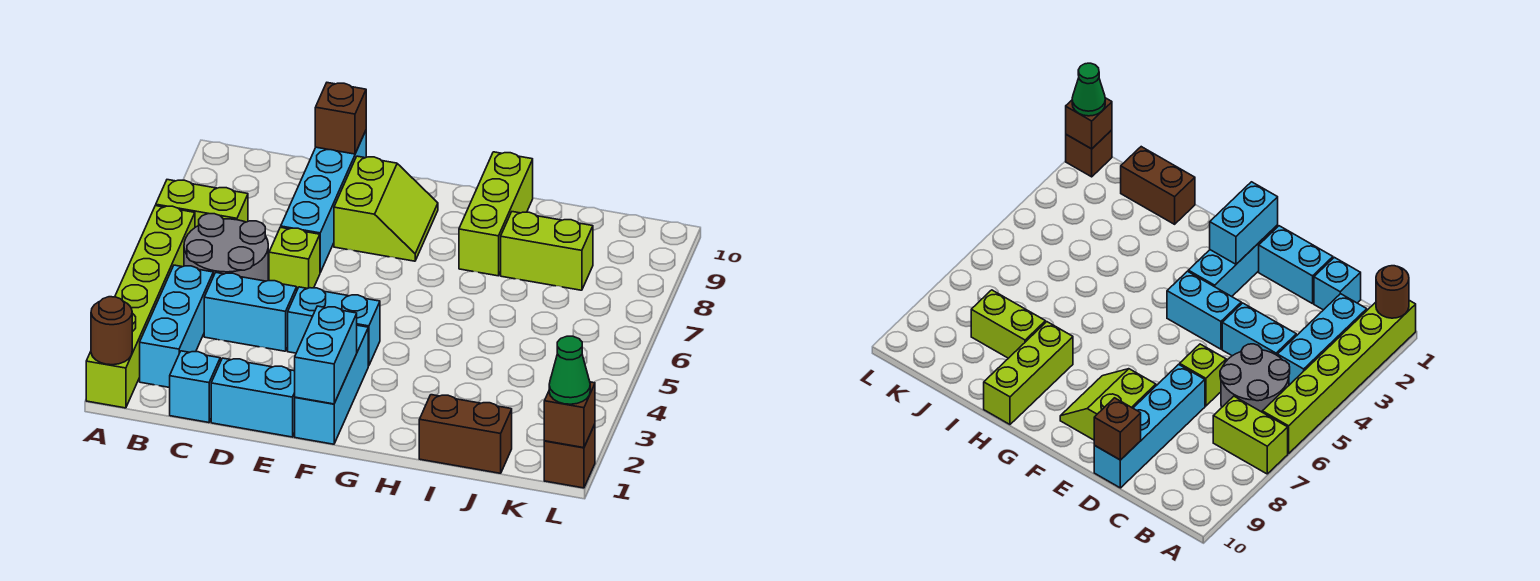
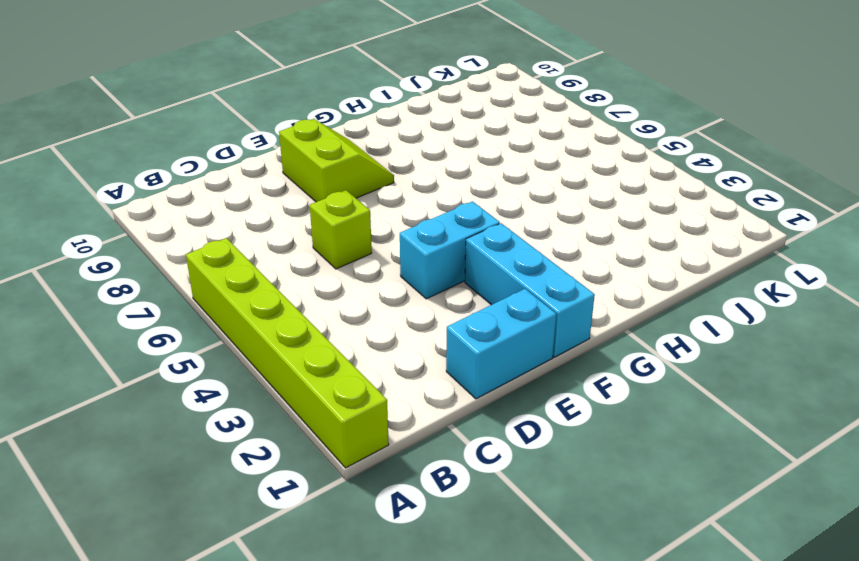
none -> lime 1x2 brick [156,180,248,227]
none -> cyan 1x3 brick [140,265,213,388]
none -> grey 2x2 round brick [184,214,268,281]

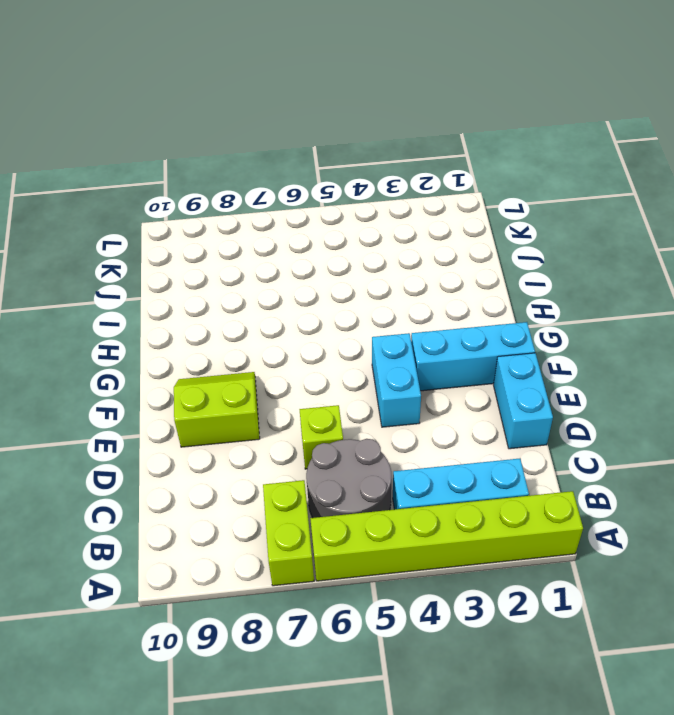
none -> cyan 1x1 brick [170,351,220,423]
none -> cyan 1x2 brick [204,273,297,351]
none -> cyan 1x4 brick [281,131,366,272]

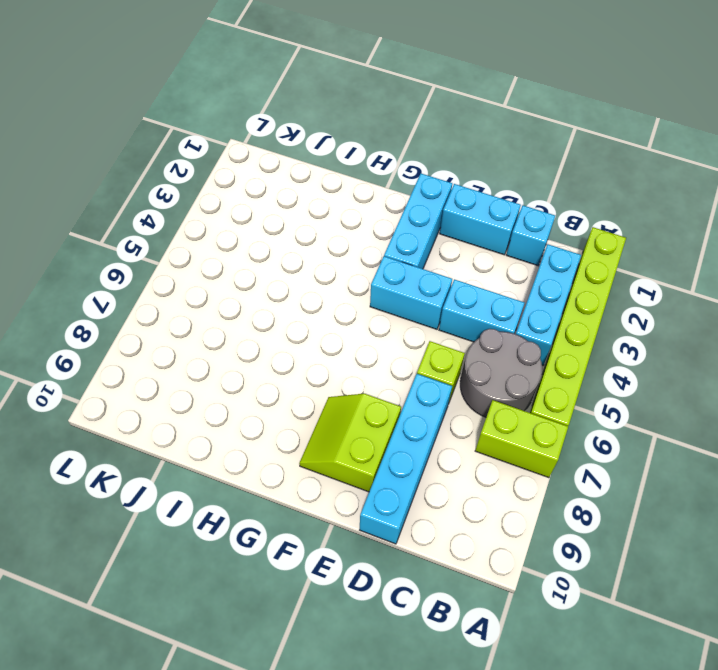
none -> lime 1x3 brick [459,152,533,276]
none -> brown 1x2 brick [419,395,512,473]
none -> lime 1x2 brick [501,212,593,290]

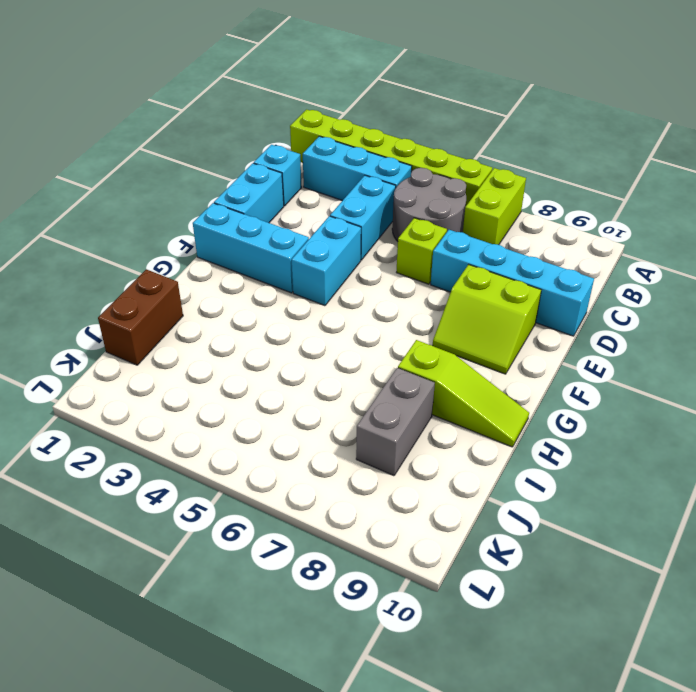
lime 1x3 slope [398,340,529,447] -> lime 1x3 brick [459,152,533,276]
grey 1x2 brick [356,368,435,476] -> lime 1x2 brick [501,212,593,290]
none -> brown 1x1 brick [544,424,595,488]
none -> brown 1x1 round brick [91,297,132,365]
none -> brown 1x1 brick [315,83,366,154]

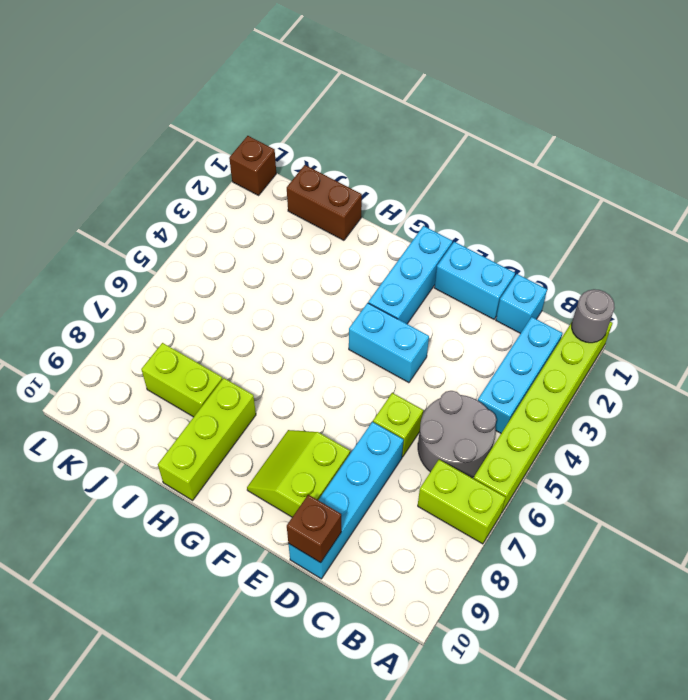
grey 1x1 round brick [572,289,615,343] -> brown 1x1 round brick [91,297,132,365]
none -> cyan 1x2 brick [204,273,297,351]
none -> cyan 1x2 brick [295,306,357,404]
none -> brown 1x1 brick [544,382,595,448]

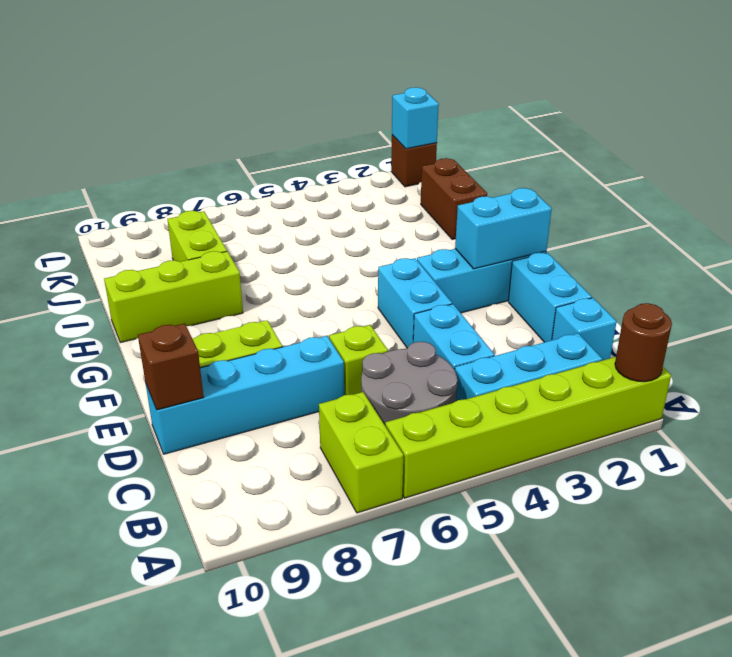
cyan 1x1 brick [392,87,439,149] -> brown 1x1 brick [544,382,595,448]
none -> green 1x1 cone [549,336,590,404]

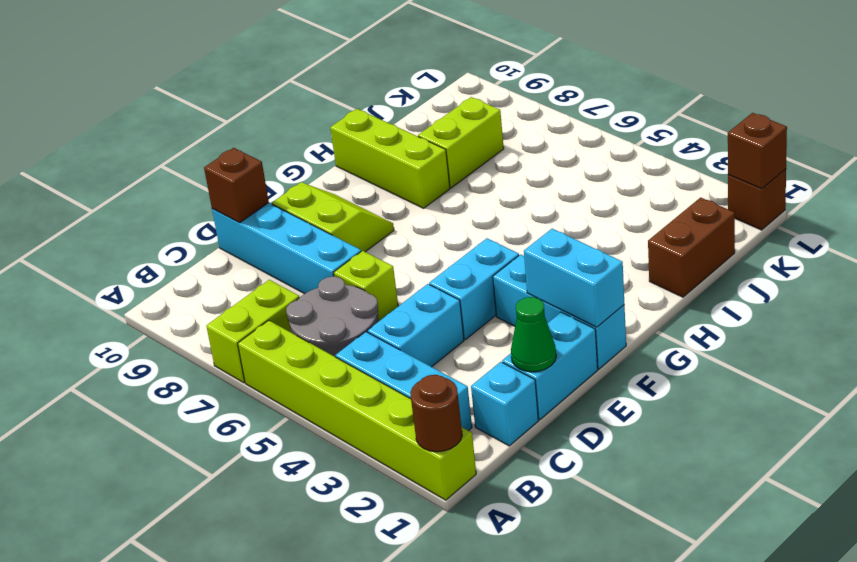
green 1x1 cone [511,297,556,372] -> green 1x1 cone moved to [549,336,590,404]

